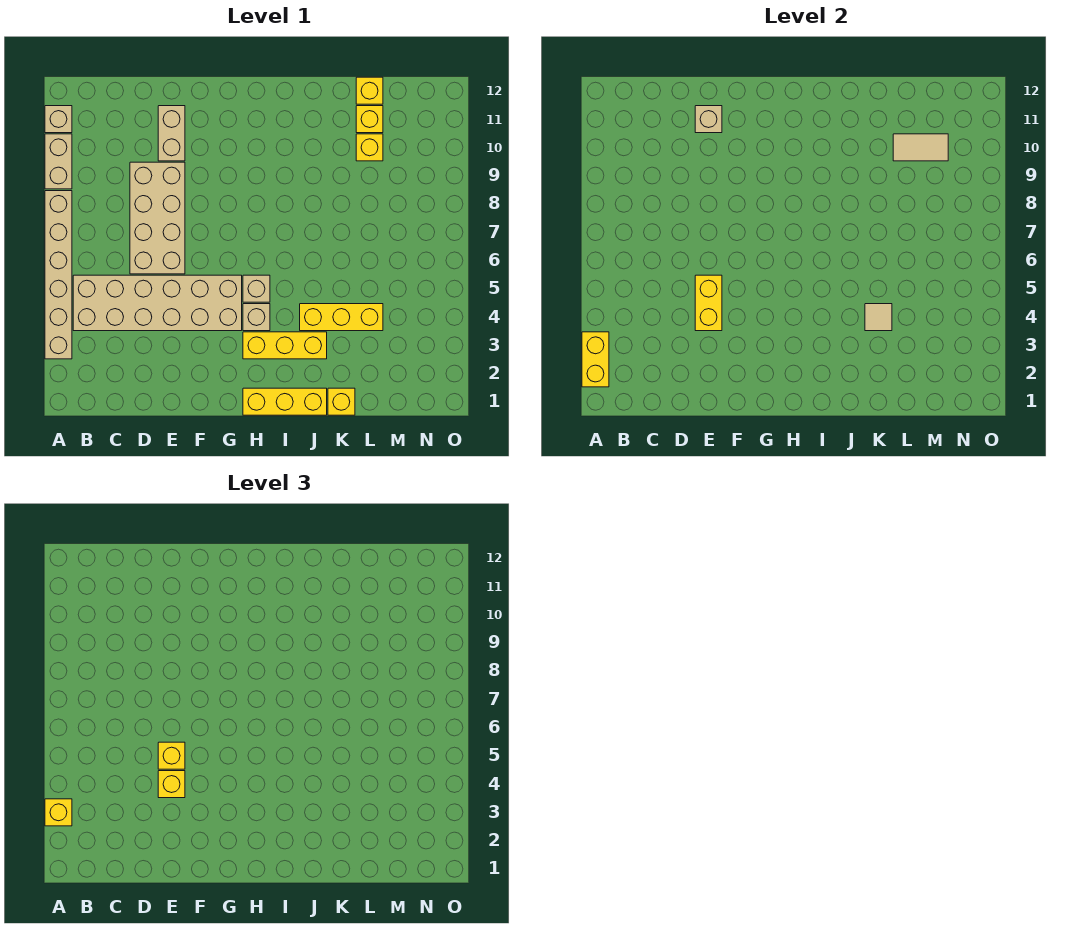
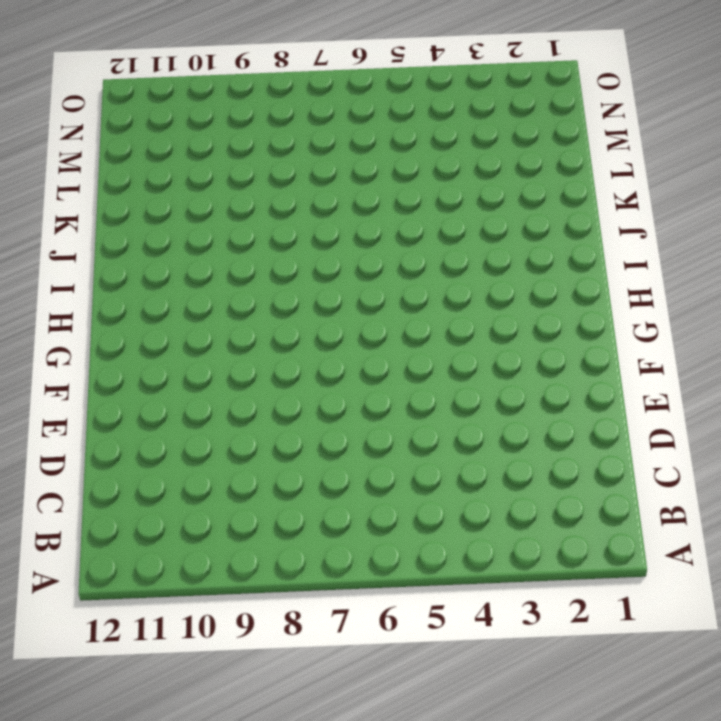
none -> tan 1x6 brick [45,191,72,359]
none -> tan 1x2 brick [45,134,72,189]
none -> tan 1x1 brick [45,106,72,133]

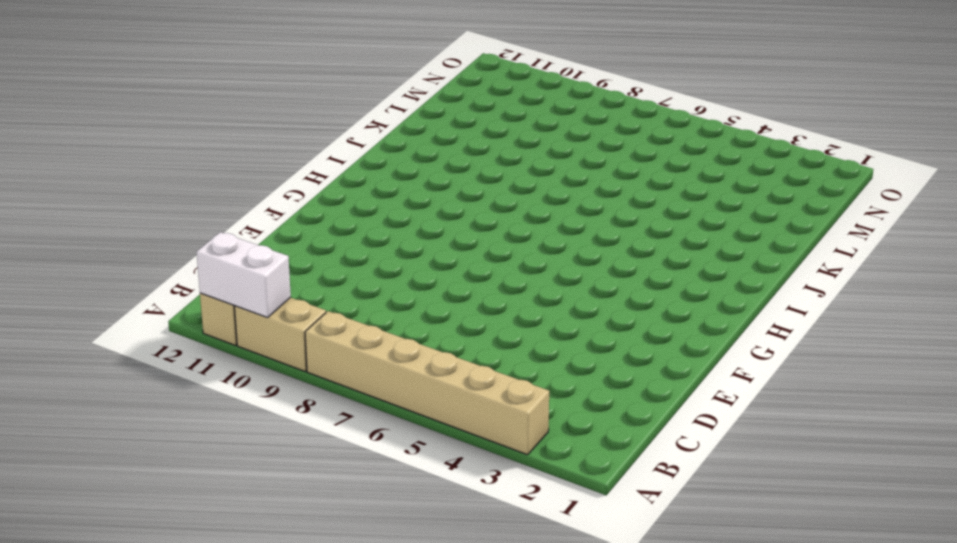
white 1x2 brick [197,232,291,317] -> none
none -> tan 2x6 brick [73,275,242,331]
none -> tan 2x4 brick [130,162,185,274]
none -> tan 1x2 brick [158,106,185,161]

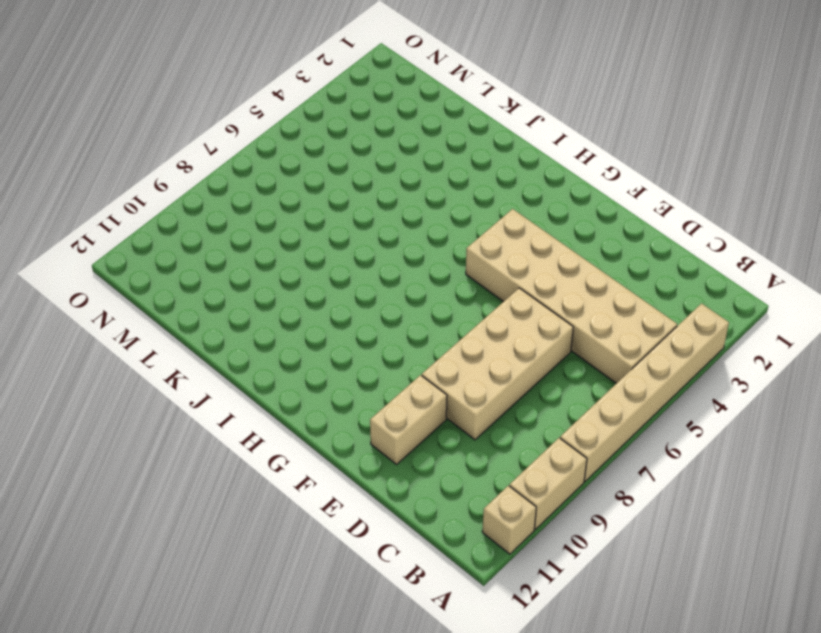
none -> yellow 1x3 brick [243,388,327,415]
none -> yellow 1x3 brick [243,332,327,359]
none -> tan 1x1 brick [243,304,270,331]

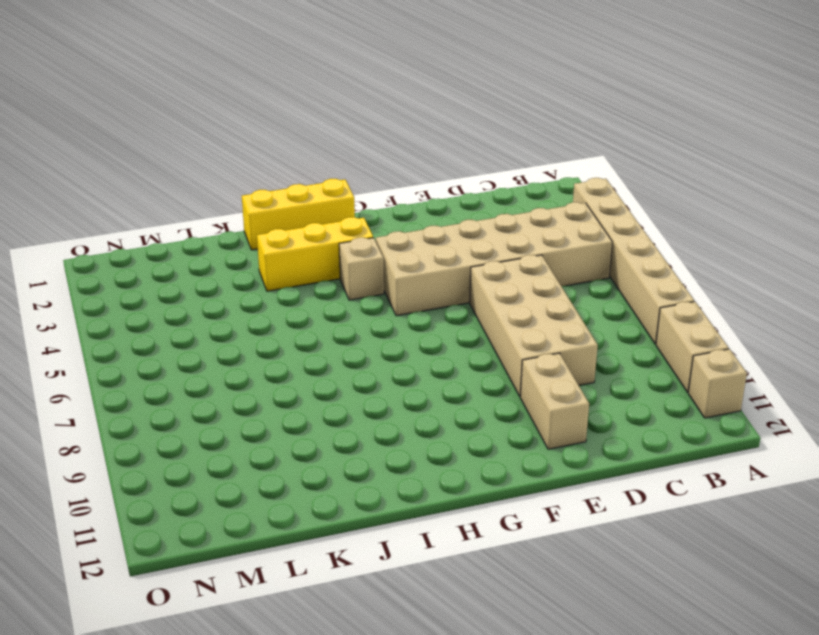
none -> tan 1x1 brick [243,275,270,302]
none -> yellow 1x3 brick [300,304,383,331]
none -> yellow 1x1 brick [328,388,355,415]

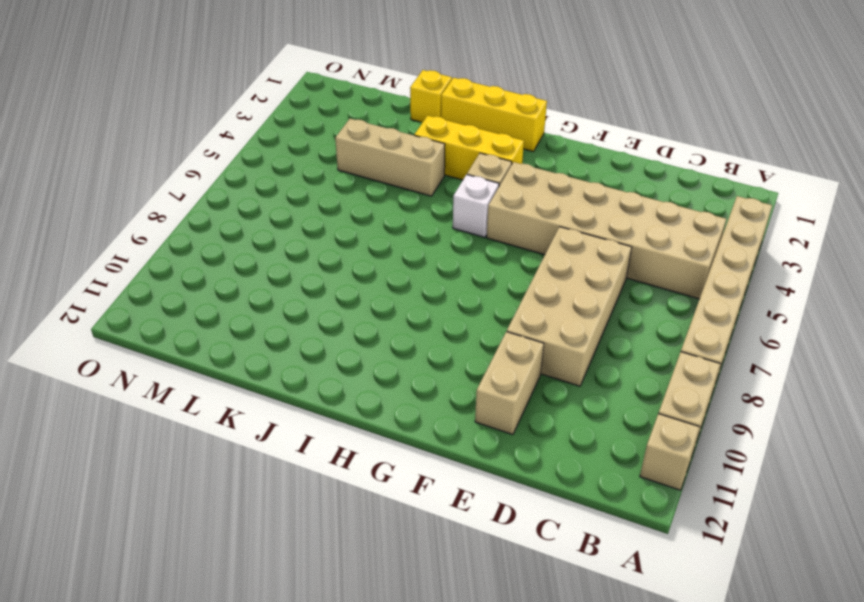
white 1x1 brick [453,175,499,237] -> tan 1x1 brick [243,275,270,302]
tan 1x3 brick [335,119,445,196] -> yellow 1x3 brick [300,304,383,331]
none -> yellow 1x1 brick [356,134,383,161]
none -> yellow 1x1 brick [356,106,383,133]
none -> yellow 1x1 brick [356,77,383,104]

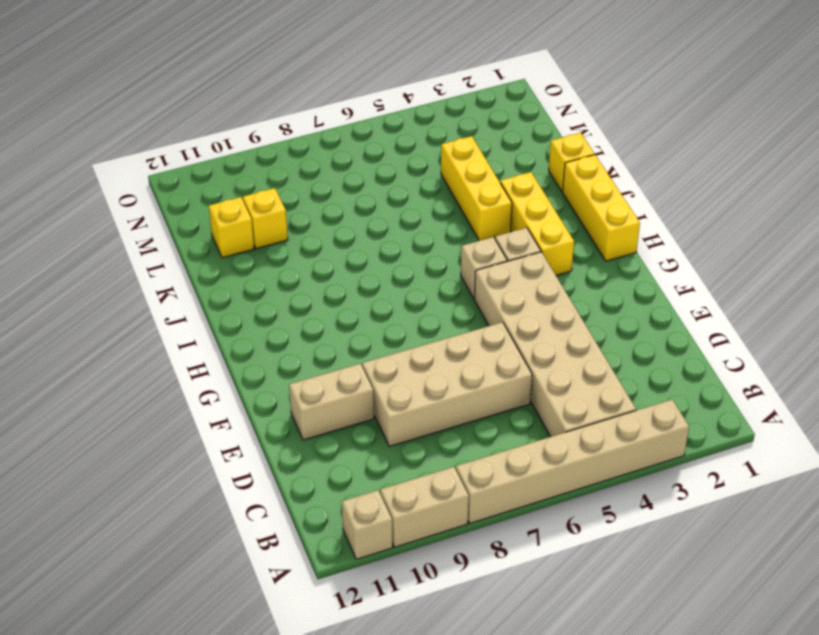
none -> yellow 1x1 brick [356,77,383,104]
none -> yellow 1x2 brick [582,332,609,387]
none -> yellow 1x2 brick [695,275,722,331]

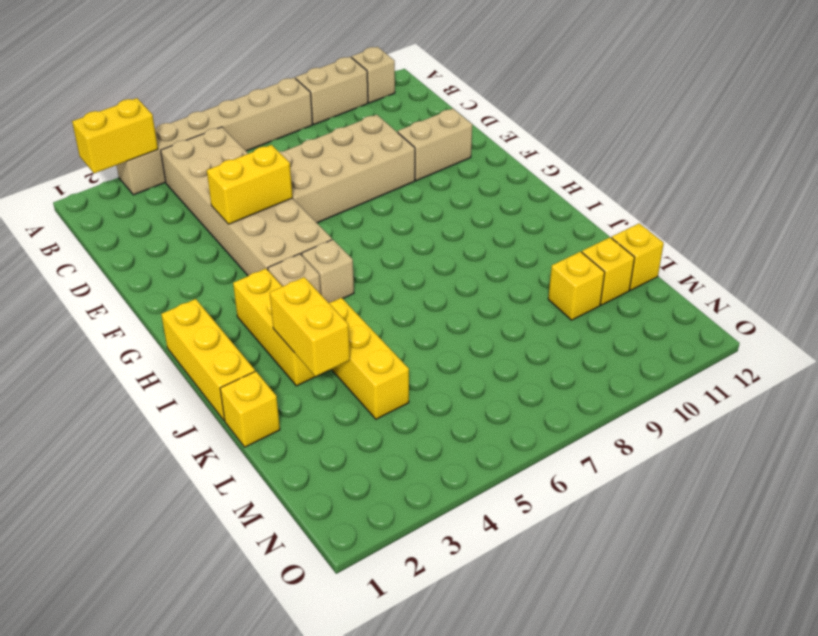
yellow 1x2 brick [270,277,350,377] -> none
none -> tan 1x1 brick [695,106,722,133]
none -> tan 1x1 tile [865,304,892,331]
none -> tan 1x2 tile [893,134,948,161]

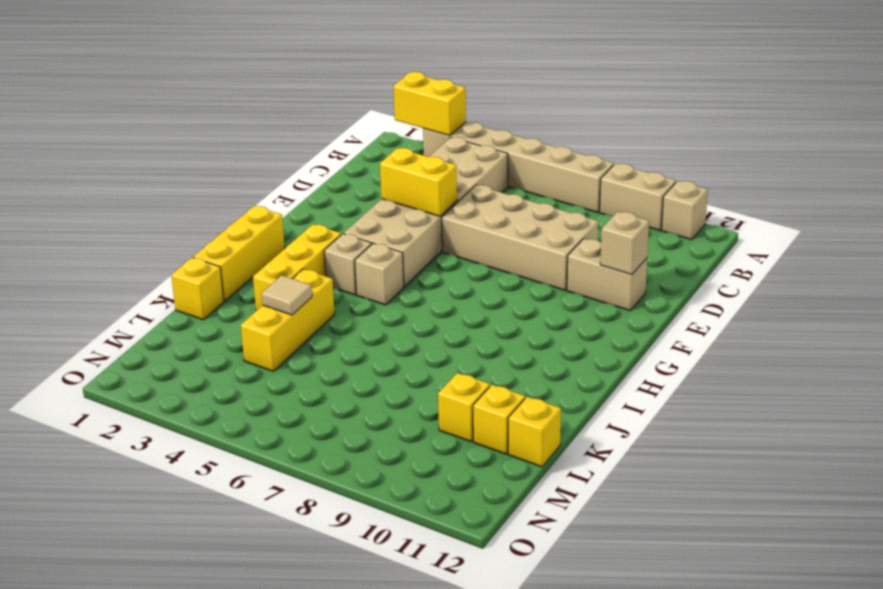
none -> tan 1x2 tile [893,134,948,161]
none -> yellow 1x1 brick [45,799,72,826]
none -> yellow 1x1 brick [158,771,185,798]

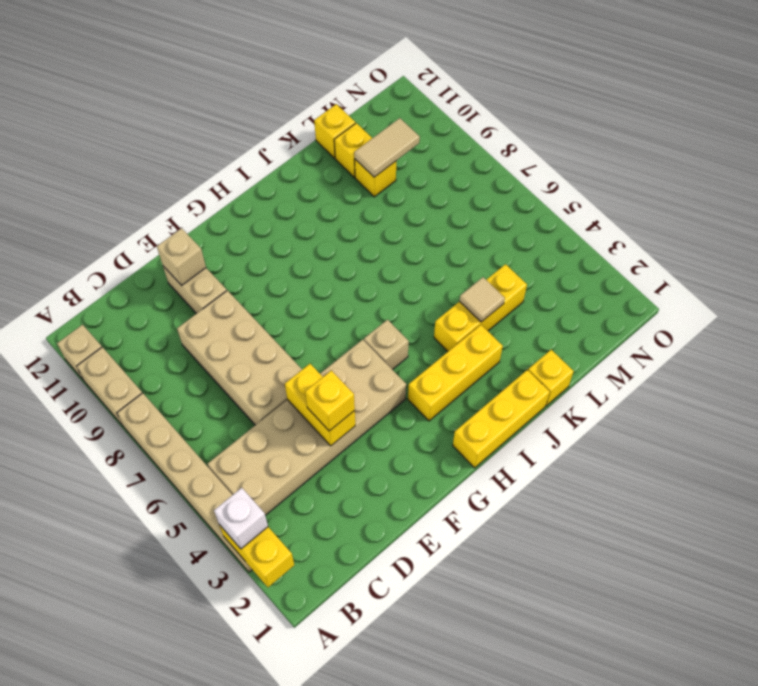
white 1x1 brick [214,488,268,549] -> yellow 1x1 brick [45,799,72,826]
none -> tan 1x1 brick [243,304,270,331]
none -> yellow 1x1 brick [158,742,185,769]

